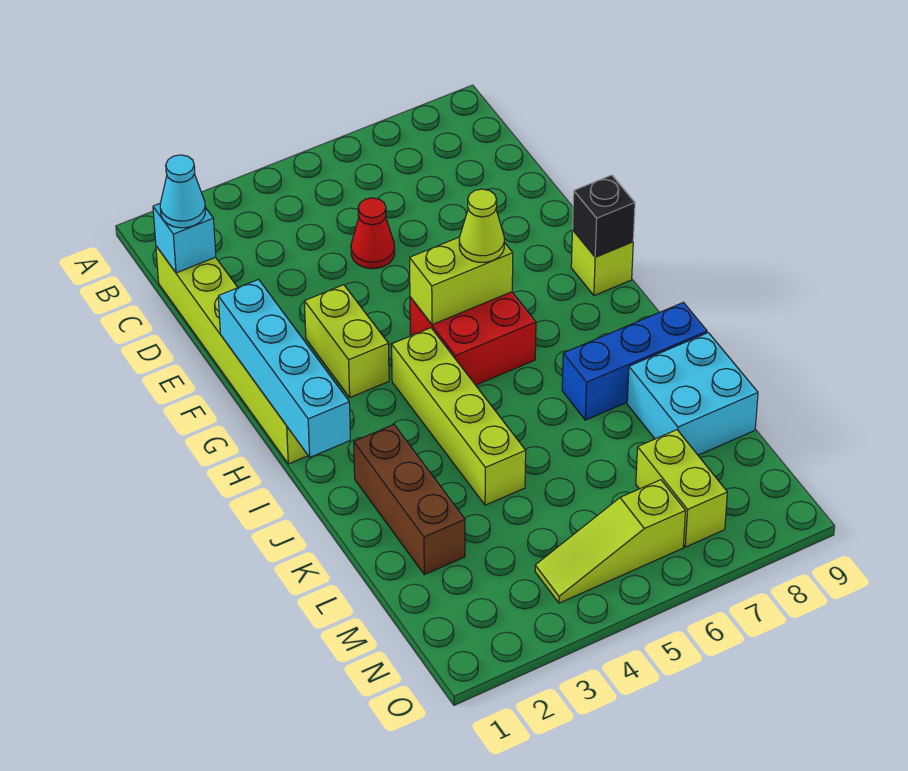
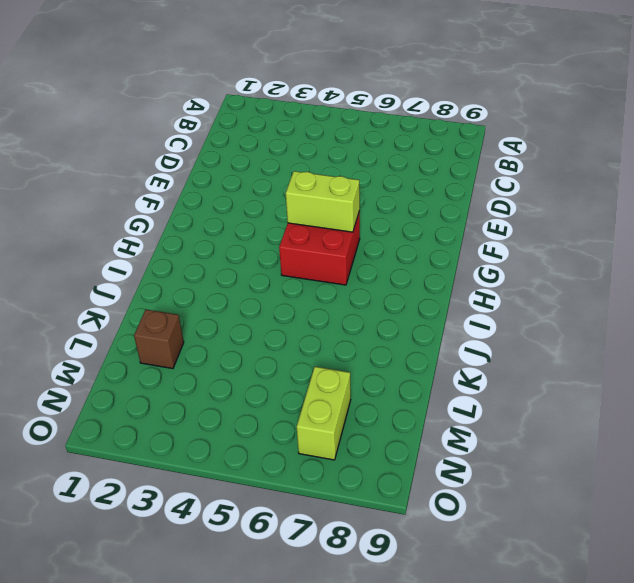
brown 1x1 brick [134,309,184,369] -> brown 1x3 brick [354,425,465,575]
none -> lime 1x6 brick [156,246,308,464]
none -> red 1x1 cone [351,198,395,269]
none -> lime 1x2 brick [304,285,389,398]

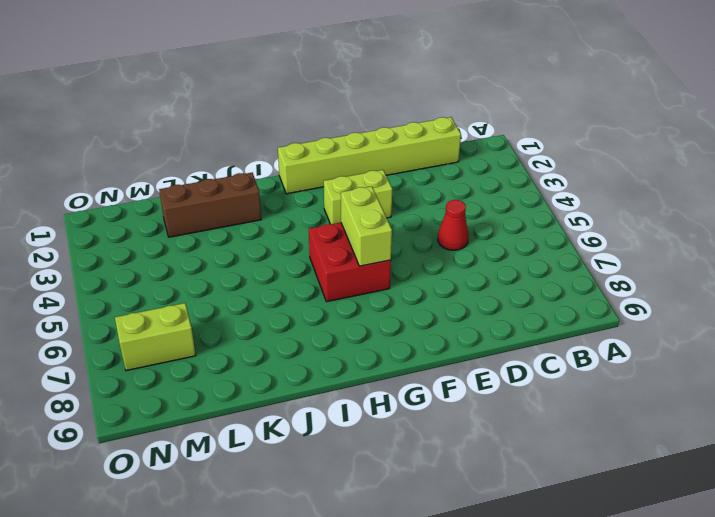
none -> lime 1x1 brick [571,230,633,296]
none -> lime 1x4 brick [392,328,526,505]
none -> blue 1x3 brick [562,302,707,420]

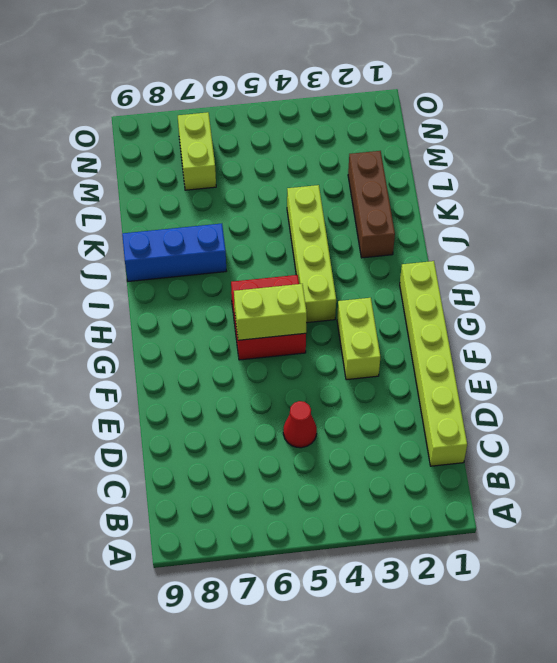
none -> lime 1x1 brick [571,230,633,296]
none -> cyan 2x2 brick [627,333,758,455]
none -> lime 1x3 slope [535,480,686,603]

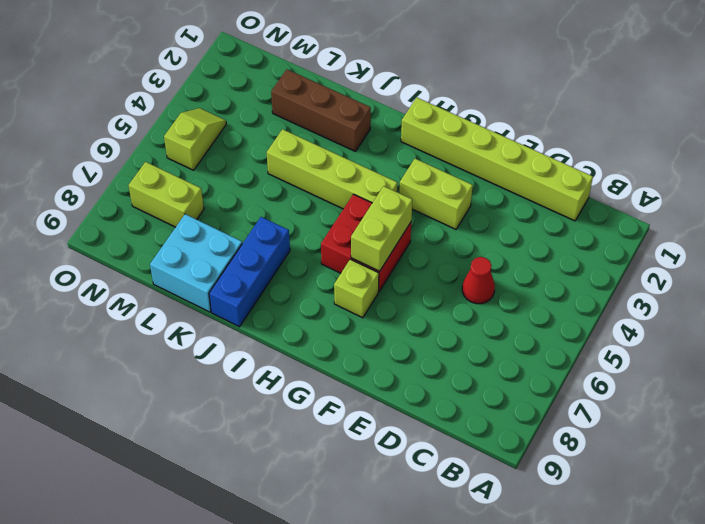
lime 1x1 brick [334,259,379,318] -> lime 1x1 brick moved to [571,230,633,296]
lime 1x2 slope [164,108,226,170] -> lime 1x3 slope [535,480,686,603]
none -> cyan 1x1 brick [153,204,216,273]
none -> cyan 1x4 brick [218,279,350,457]
none -> black 1x1 brick [573,175,635,257]

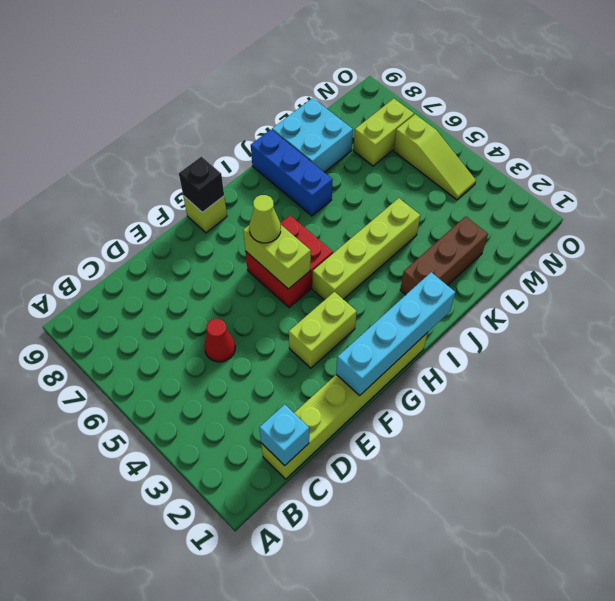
none -> cyan 1x1 cone [160,155,205,228]

